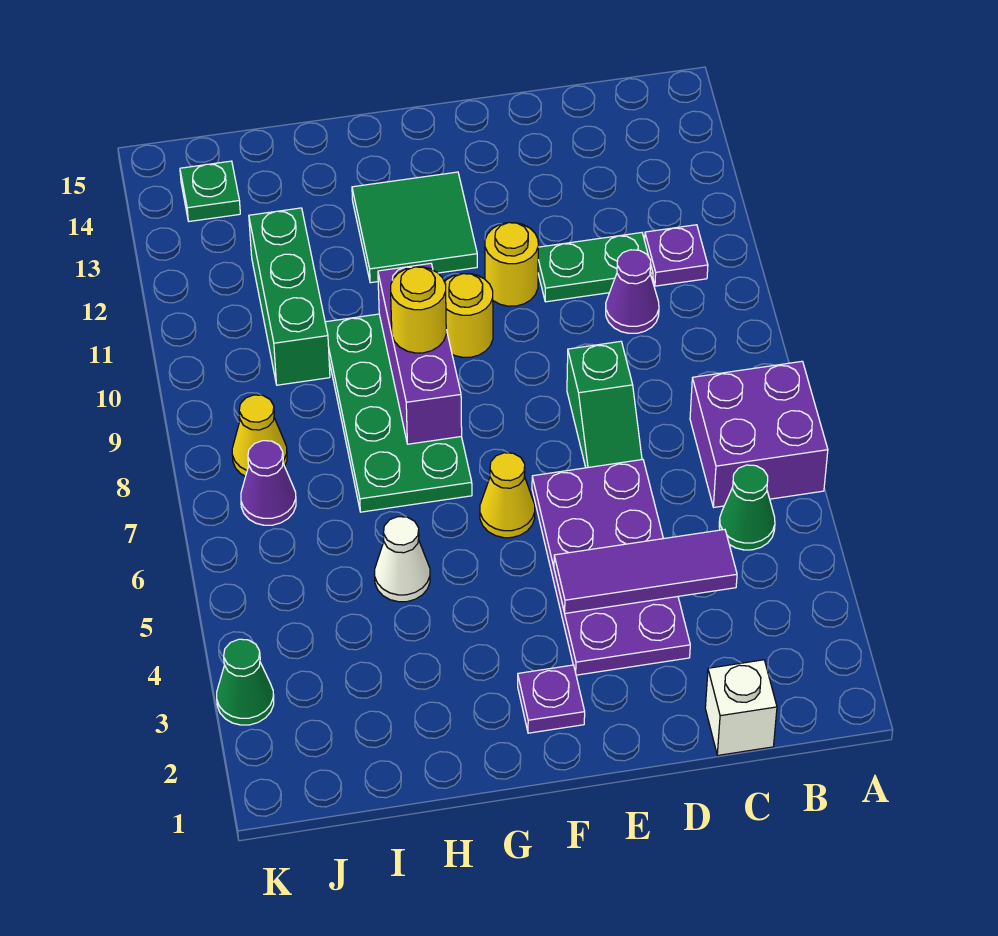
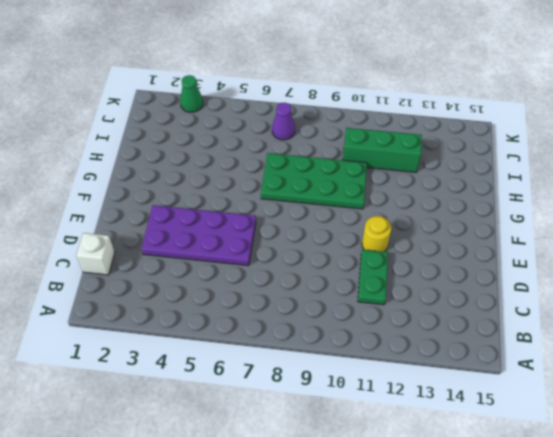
none -> purple 2x2 brick [690,361,828,507]
none -> green 1x1 cone [719,465,775,550]
none -> purple 1x1 plate [645,225,708,286]

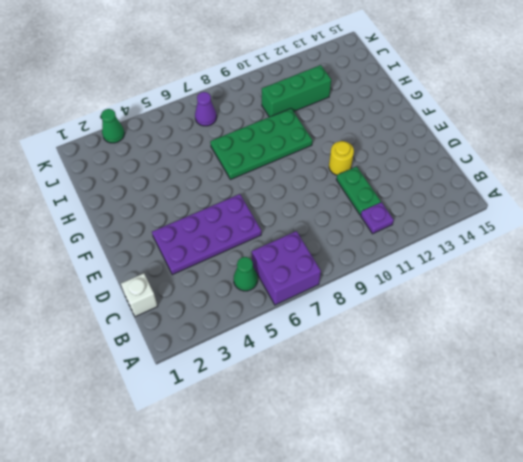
none -> purple 1x1 cone [606,250,659,333]
none -> green 1x2 slope [567,341,642,468]
none -> purple 1x1 plate [518,665,585,733]

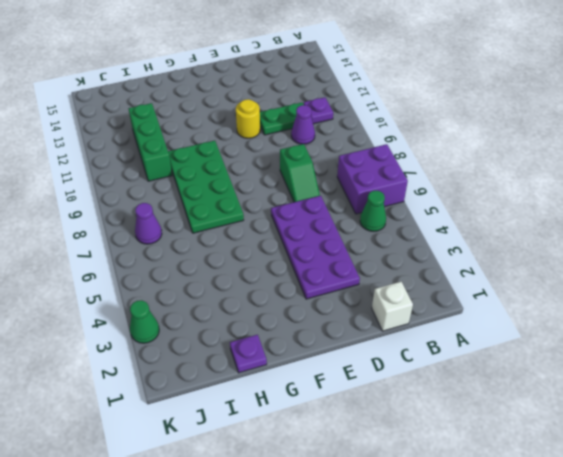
purple 1x1 plate [230,335,267,373] -> purple 1x1 plate moved to [518,665,585,733]
none -> yellow 1x1 cone [480,453,535,538]
none -> yellow 1x1 round brick [445,274,493,357]
none -> green 2x2 tile [352,172,477,283]

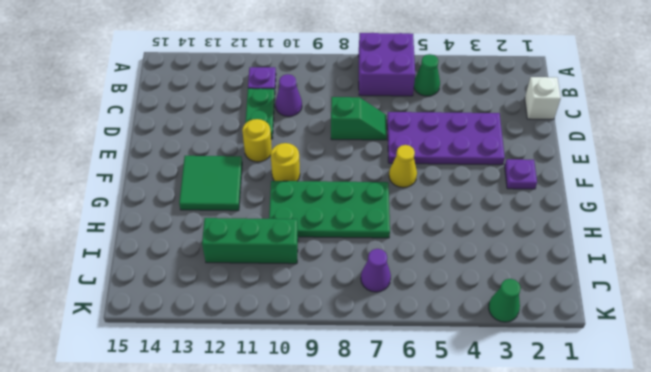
none -> white 1x1 cone [375,517,430,602]
none -> yellow 1x1 cone [232,395,287,476]
none -> green 1x1 plate [180,161,240,221]

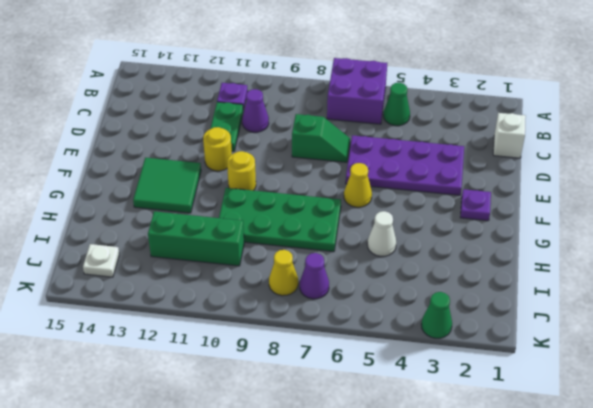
white 1x1 plate [83,244,119,277] -> green 1x1 plate [180,161,240,221]
none -> purple 1x3 tile [554,530,737,613]
none -> purple 1x3 brick [378,263,462,444]
none -> yellow 1x1 round brick [391,267,446,353]

